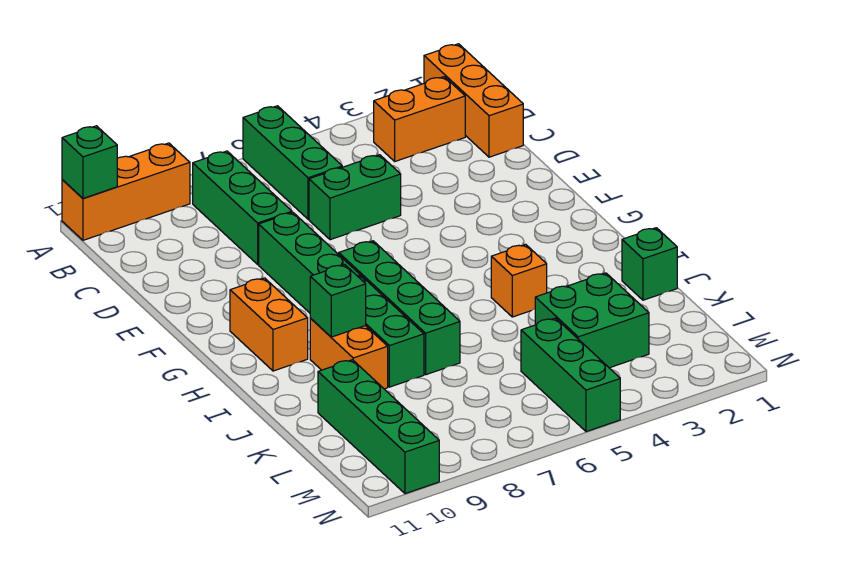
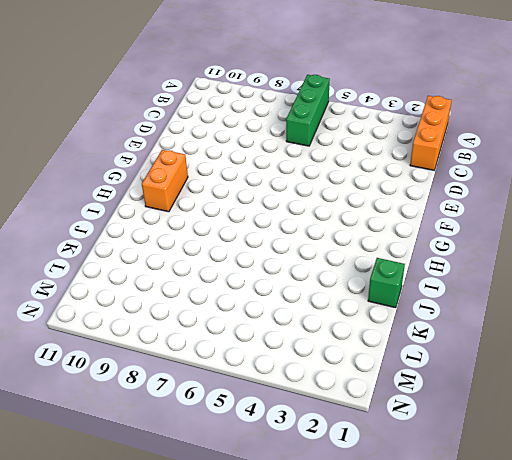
none -> orange 1x3 brick [62,143,190,240]
none -> orange 1x2 brick [374,77,465,161]
none -> green 1x3 brick [193,151,292,264]

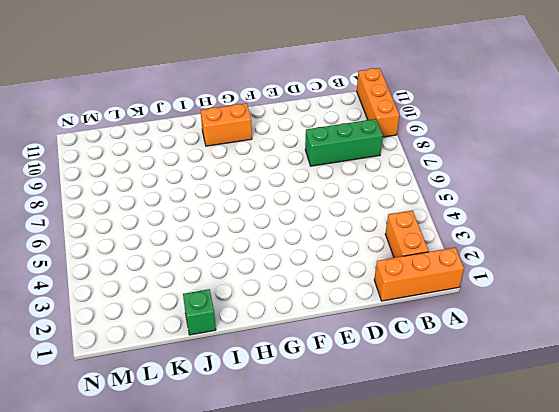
none -> green 1x3 brick [243,106,342,219]
none -> green 1x2 brick [309,155,401,240]
none -> green 1x6 brick [259,212,424,387]

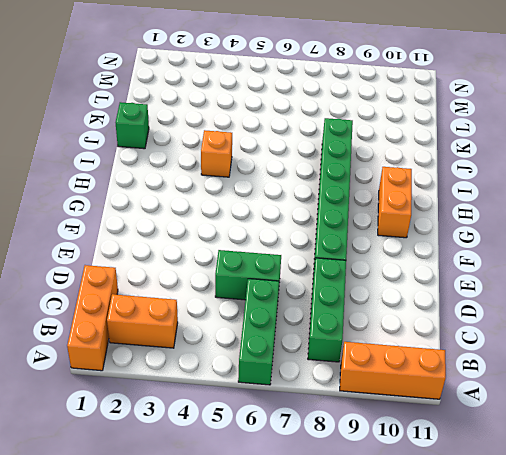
none -> green 1x4 brick [339,241,460,375]
none -> orange 1x2 brick [310,318,388,389]
none -> green 2x2 brick [535,273,649,368]

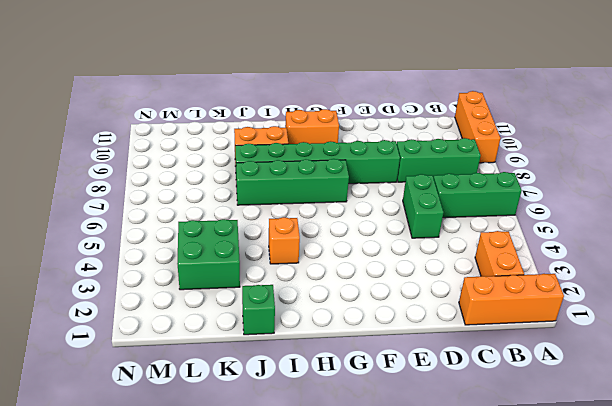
none -> green 1x4 brick [318,360,439,494]
none -> green 1x3 brick [521,318,620,432]
none -> green 1x1 brick [62,126,117,198]

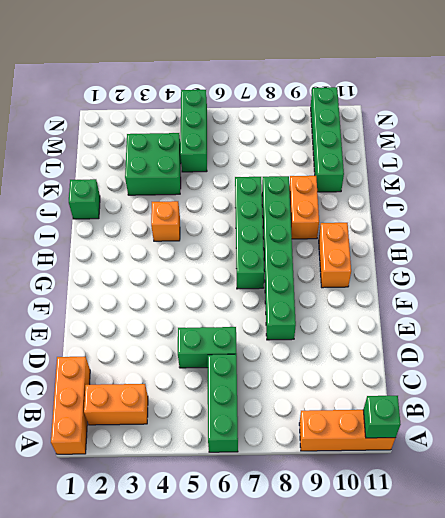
none -> green 1x3 brick [193,151,292,264]
none -> green 1x1 brick [310,265,366,337]

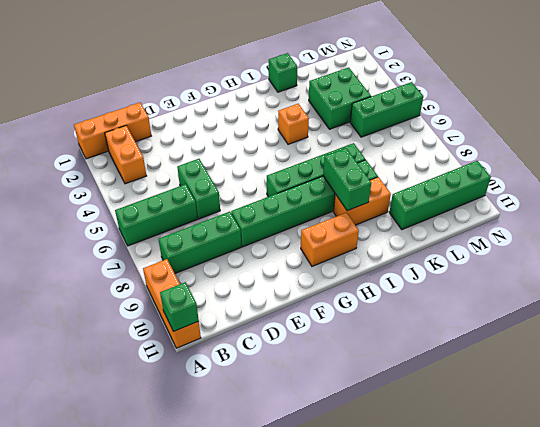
green 1x2 brick [323,148,371,211] -> green 1x1 brick [310,265,366,337]

